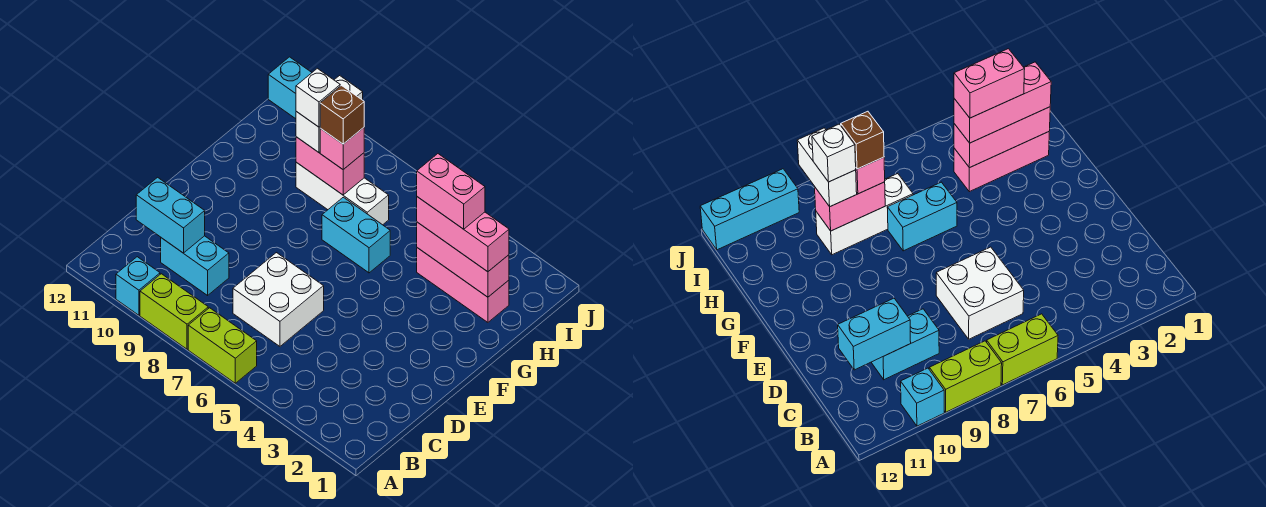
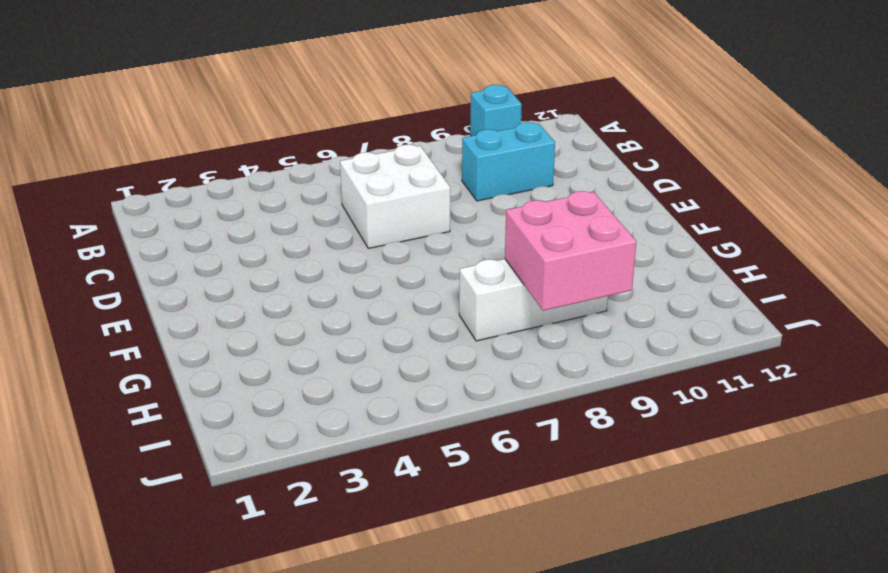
pink 2x2 brick [505,191,636,311] -> pink 1x2 brick [296,137,364,195]
none -> lime 1x2 brick [188,308,257,383]
none -> lime 1x2 brick [140,274,208,349]
none -> cyan 1x2 brick [322,197,390,273]

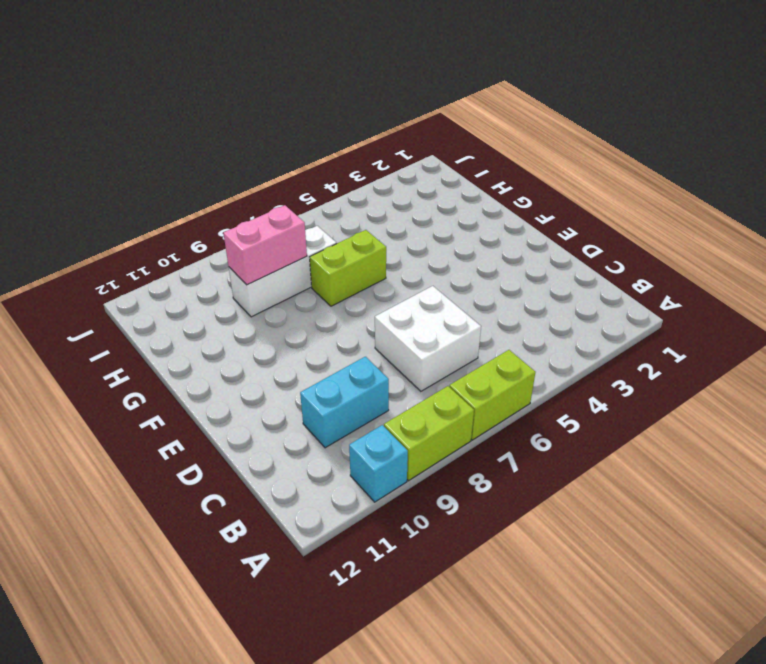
lime 1x2 brick [310,230,386,306] -> cyan 1x2 brick [322,197,390,273]
none -> pink 1x3 brick [417,248,509,322]
none -> cyan 1x3 brick [268,57,312,119]
none -> cyan 1x2 brick [136,177,205,253]

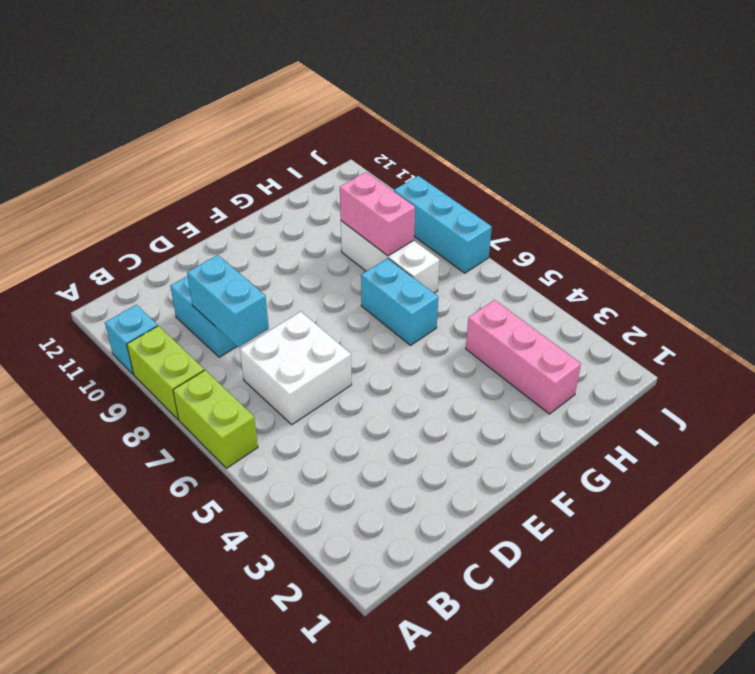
cyan 1x2 brick [187,255,269,347] -> cyan 1x2 brick moved to [136,177,205,253]
cyan 1x3 brick [394,176,492,273] -> cyan 1x3 brick moved to [268,57,312,119]
none -> pink 1x3 brick [417,222,509,297]
none -> pink 1x3 brick [417,197,509,272]
none -> pink 1x1 brick [320,128,364,169]

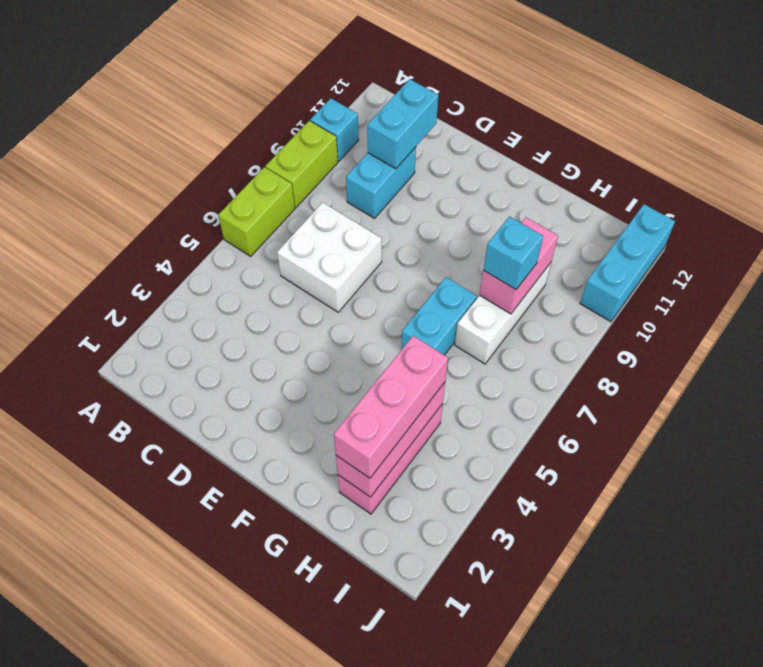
cyan 1x1 brick [483,217,543,289] -> pink 1x1 brick [320,128,364,169]
none -> white 1x2 brick [296,76,363,152]
none -> pink 1x2 brick [417,154,485,229]
none -> brown 1x1 brick [320,86,364,144]

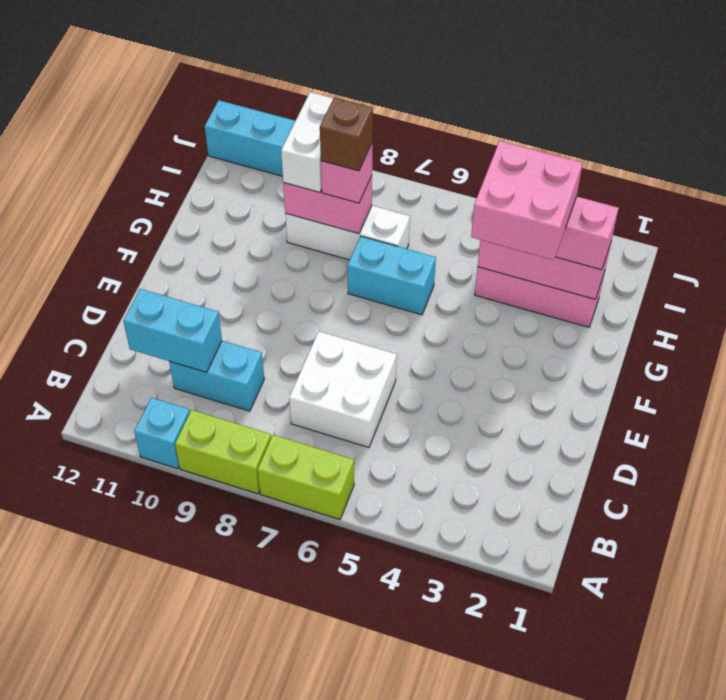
pink 2x2 brick [471,141,583,260] -> pink 1x2 brick [417,154,485,229]
none -> white 1x1 brick [296,68,340,127]

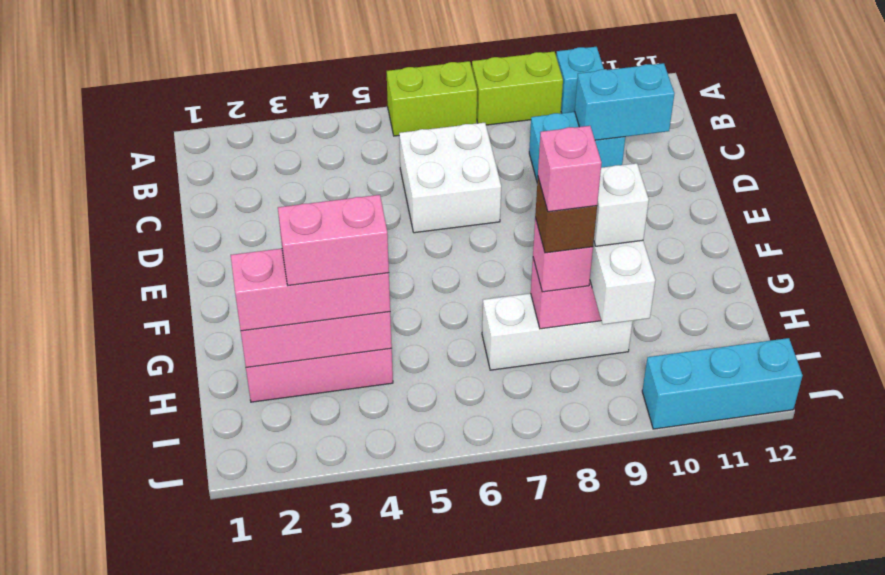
pink 1x1 brick [538,126,601,212] -> none
none -> cyan 1x2 brick [322,197,390,273]

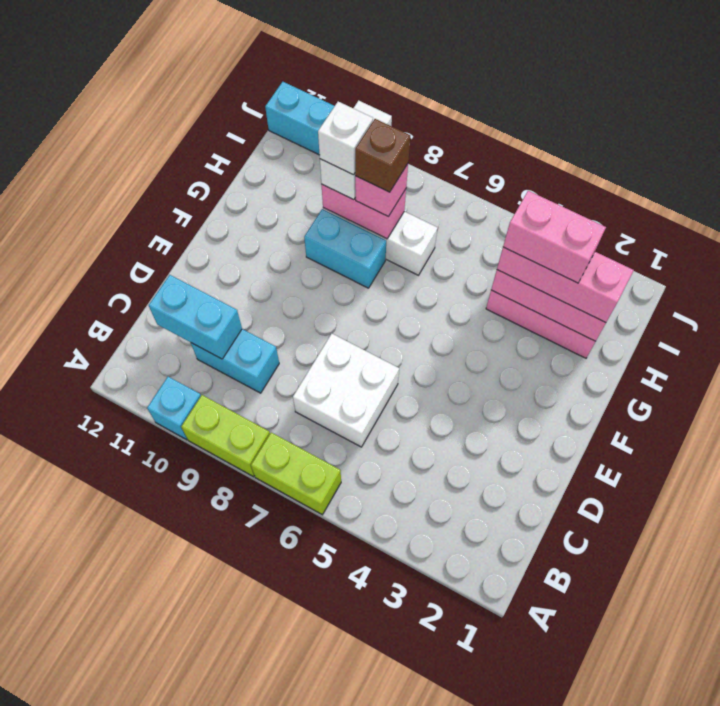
cyan 1x2 brick [304,209,386,288] -> cyan 1x2 brick moved to [322,197,390,273]

